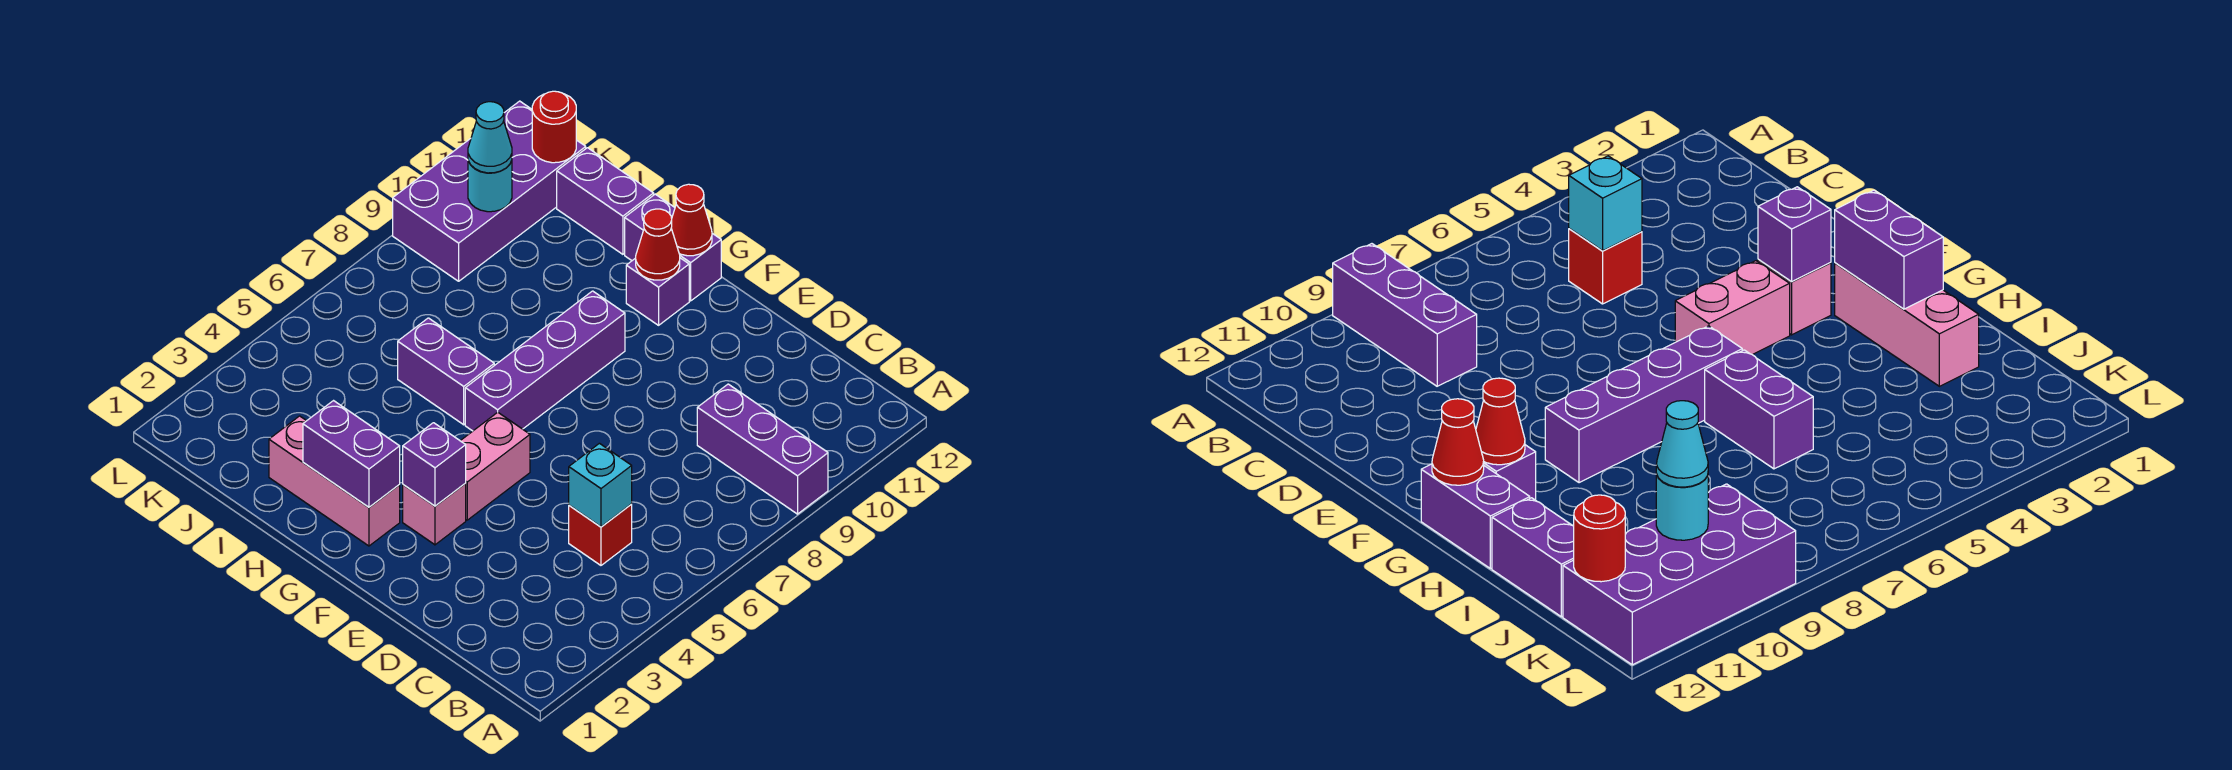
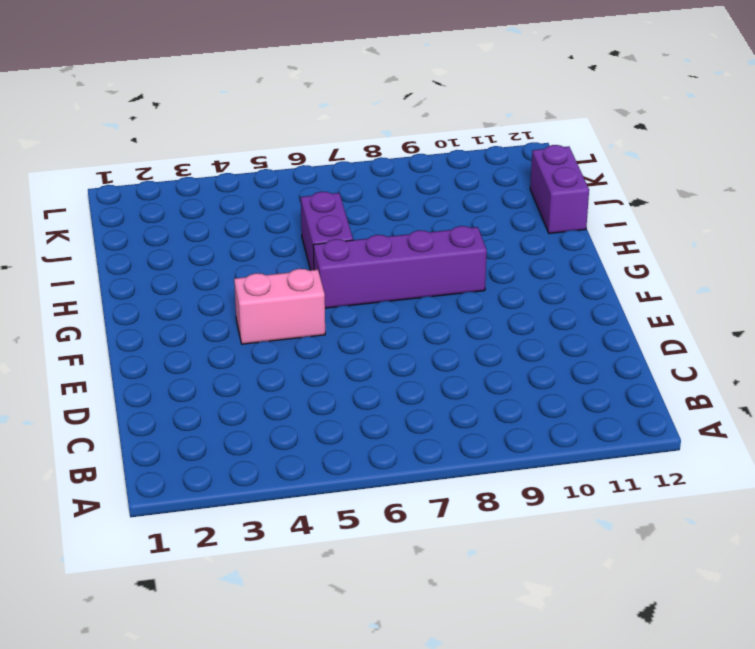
none -> purple 1x3 brick [697,384,828,514]
none -> red 1x1 brick [569,504,632,565]
none -> pink 1x1 brick [403,484,466,545]

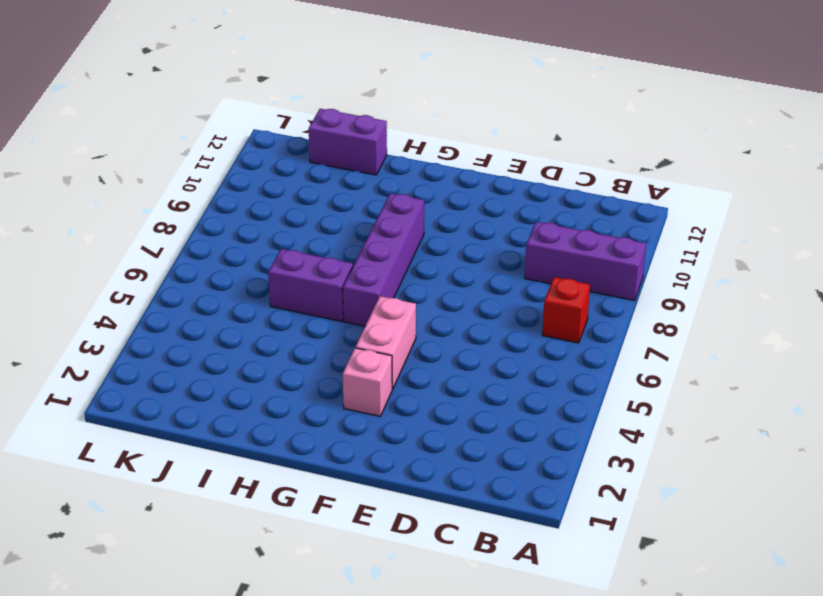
red 1x1 brick [543,277,590,343] -> red 1x1 brick moved to [569,504,632,565]
none -> pink 1x3 brick [269,416,400,546]
none -> purple 1x1 brick [626,258,689,325]
none -> purple 1x2 brick [625,194,721,301]

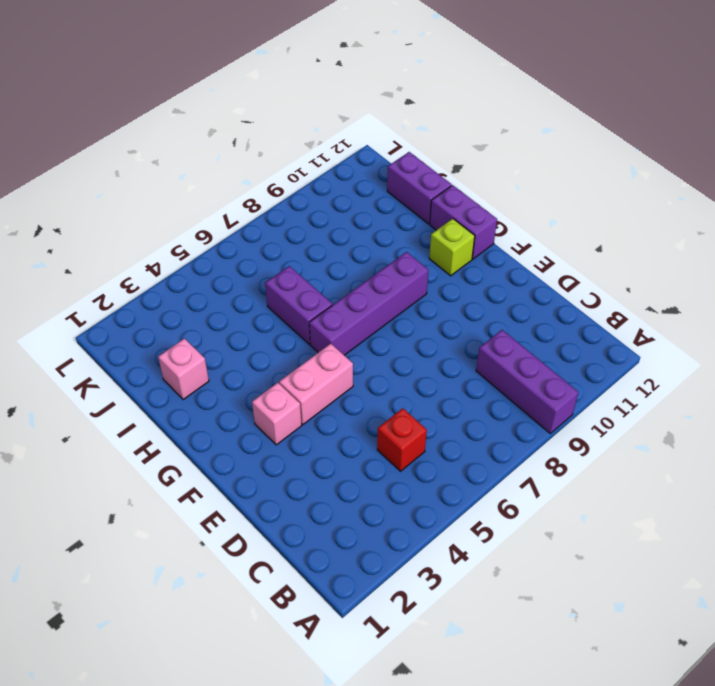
lime 1x1 brick [429,219,475,276] -> purple 1x1 brick [626,258,689,325]
pink 1x1 brick [158,338,209,399] -> pink 1x3 brick [269,416,400,546]
none -> purple 2x4 brick [393,101,586,281]
none -> cyan 1x1 brick [569,443,632,527]
none -> purple 1x1 brick [403,423,466,506]

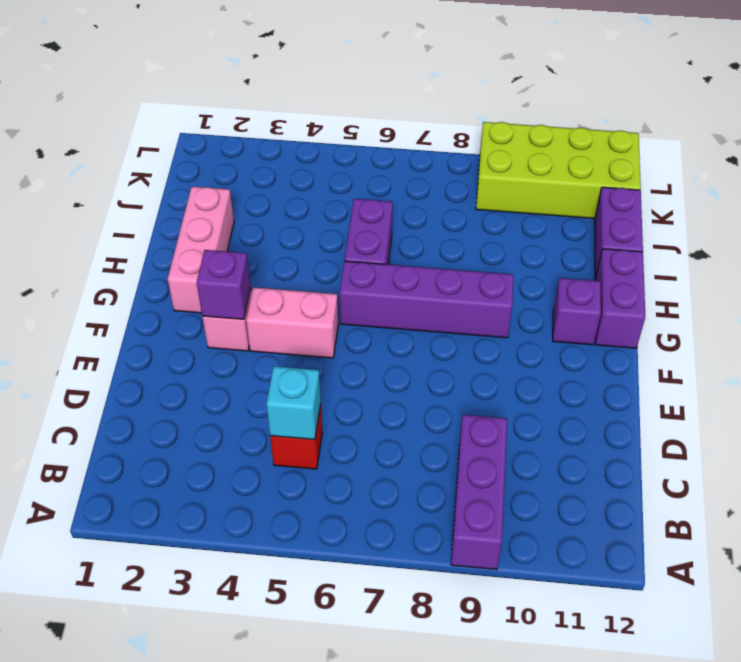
lime 2x4 brick [476,122,641,218] -> purple 2x4 brick [393,101,586,281]
none -> purple 1x2 brick [303,401,400,507]
none -> red 1x1 cone [636,209,680,280]
none -> red 1x1 cone [671,184,712,256]

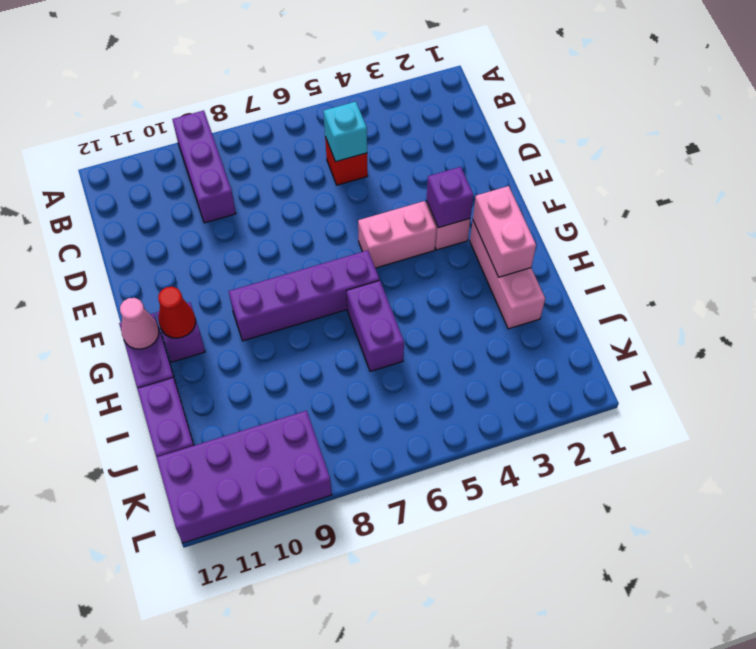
pink 1x2 brick [473,186,536,277] -> purple 1x2 brick [303,401,400,507]
pink 1x1 cone [120,298,159,349] -> red 1x1 cone [671,184,712,256]
none -> cyan 1x1 round brick [468,160,512,212]
none -> red 1x1 round brick [532,91,576,163]
none -> cyan 1x1 cone [468,102,512,173]

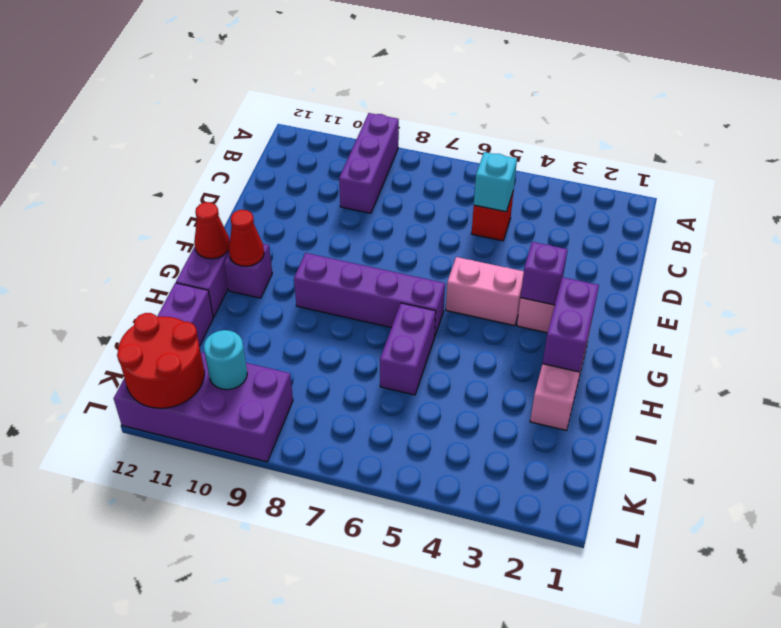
red 2x2 round brick [117,313,204,408] -> red 1x1 round brick [532,91,576,163]
none -> cyan 1x1 cone [468,102,512,173]

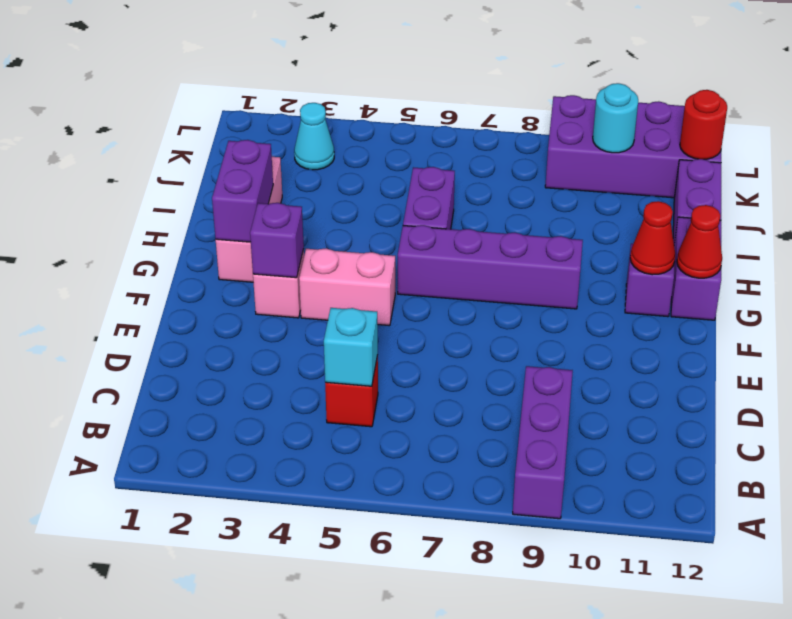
cyan 1x1 cone [294,103,334,170] -> cyan 1x1 cone moved to [468,102,512,173]

